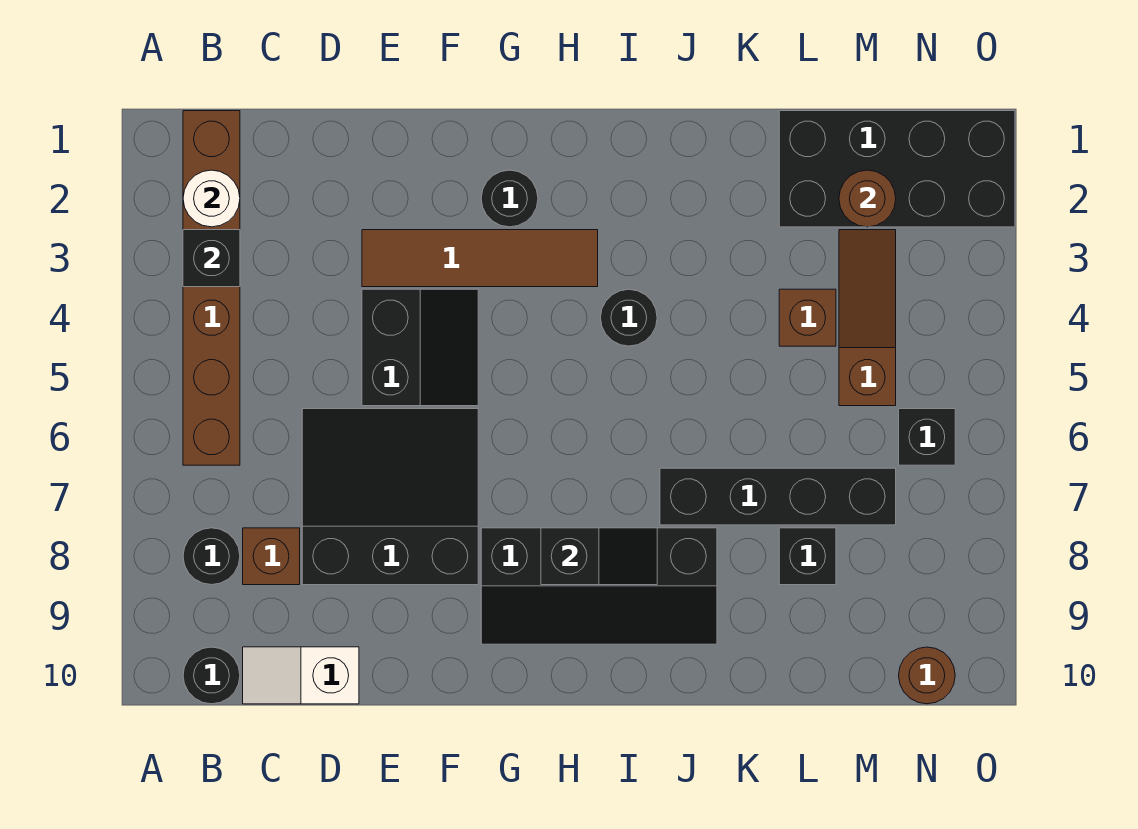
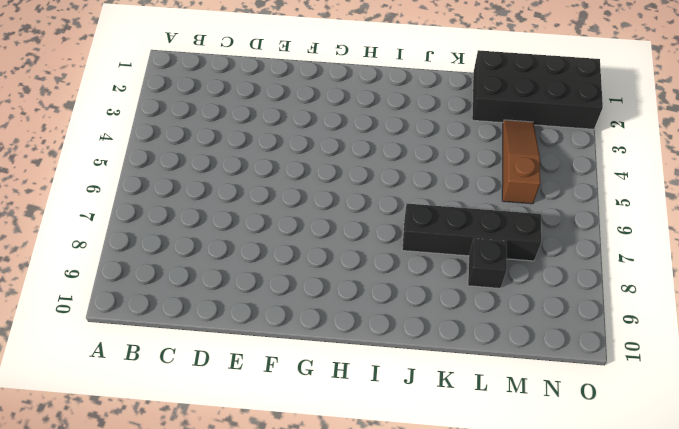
none -> brown 1x6 brick [183,111,240,465]
none -> black 1x1 round brick [183,528,240,585]
none -> black 1x1 round brick [183,647,240,704]

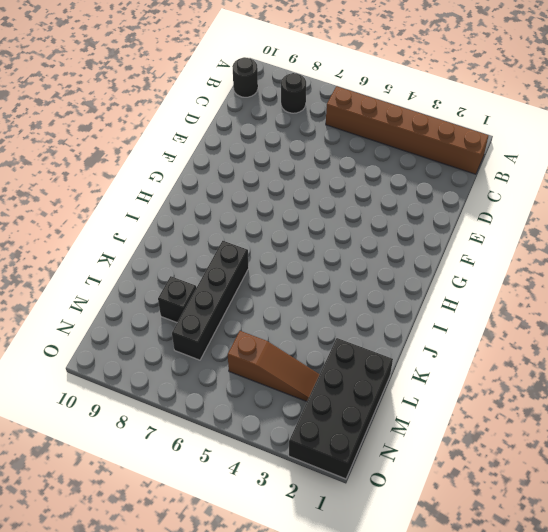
none -> brown 1x1 brick [243,528,300,585]
none -> white 1x2 slope [243,647,359,704]
none -> black 3x3 slope [302,409,478,585]

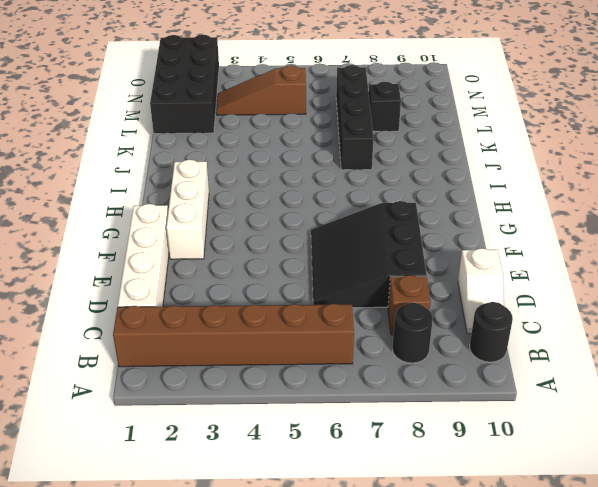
white 1x4 brick [118,204,169,307] -> none
white 1x3 brick [167,160,209,259] -> black 1x1 round brick [481,170,538,227]
none -> brown 1x4 tile [362,230,598,287]
none -> black 2x2 slope [362,289,478,406]
none -> black 2x4 slope [481,528,717,644]

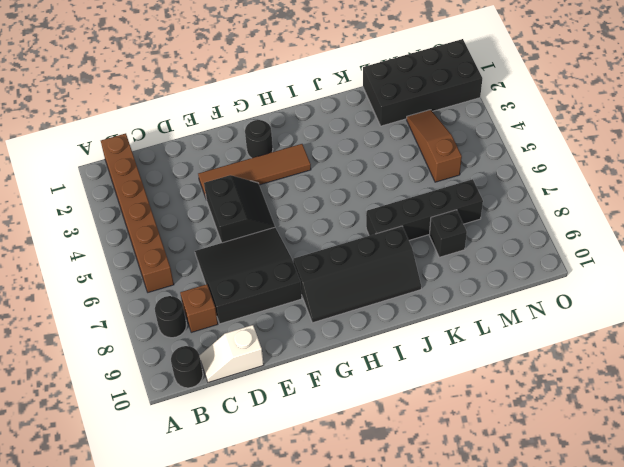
none -> black 1x1 round brick [601,289,657,346]
none -> brown 1x1 brick [779,289,836,346]
none -> black 1x1 brick [899,409,955,465]

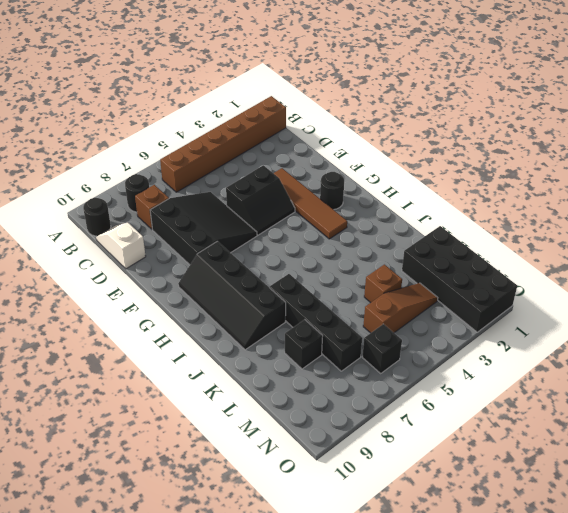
none -> black 1x1 round brick [601,289,657,346]
none -> brown 1x1 round brick [899,647,955,704]
none -> white 1x1 round brick [183,170,240,227]

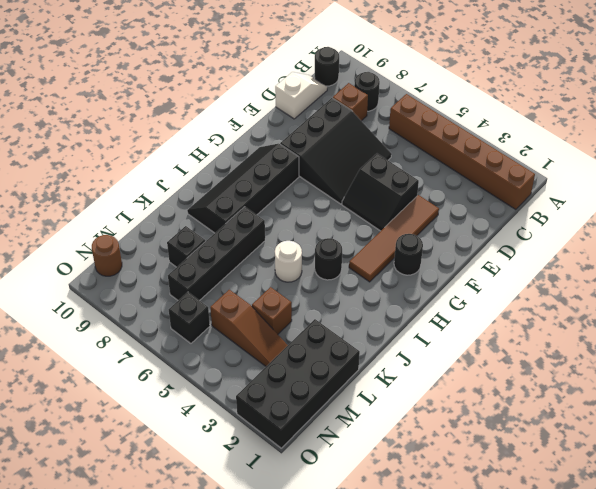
white 1x1 round brick [275,241,302,282] -> white 1x1 round brick moved to [183,170,240,227]
none -> black 1x1 brick [183,230,240,287]
none -> black 1x2 slope [541,528,657,585]
none -> brown 1x1 round brick [839,170,896,227]

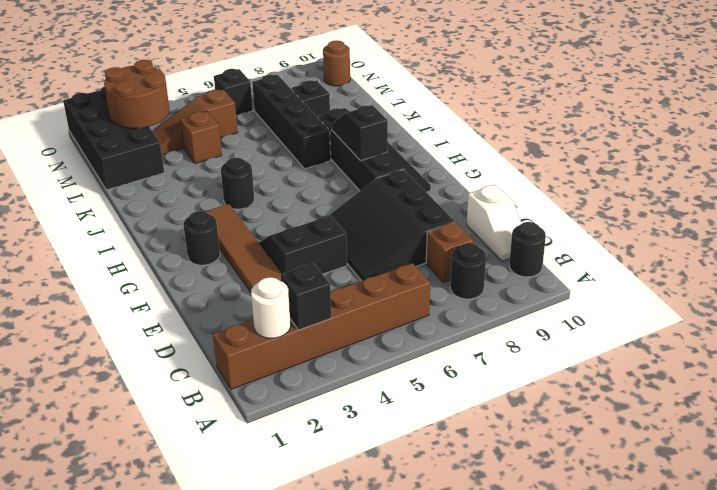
brown 2x2 round brick [104,60,169,129] -> brown 1x1 round brick [839,170,896,227]

